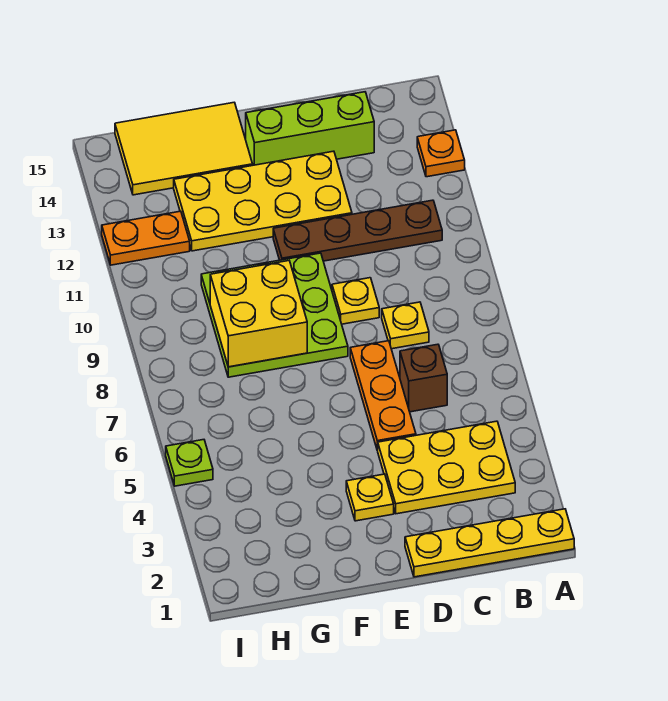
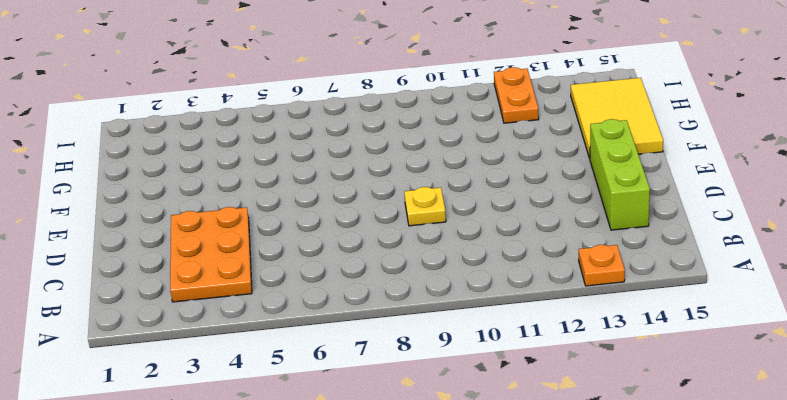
orange 2x3 plate [170,207,252,302] -> yellow 2x3 plate [377,421,515,514]
none -> yellow 1x4 plate [405,509,574,577]
none -> brown 1x4 plate [273,200,442,261]
none -> brown 1x1 brick [400,344,447,412]

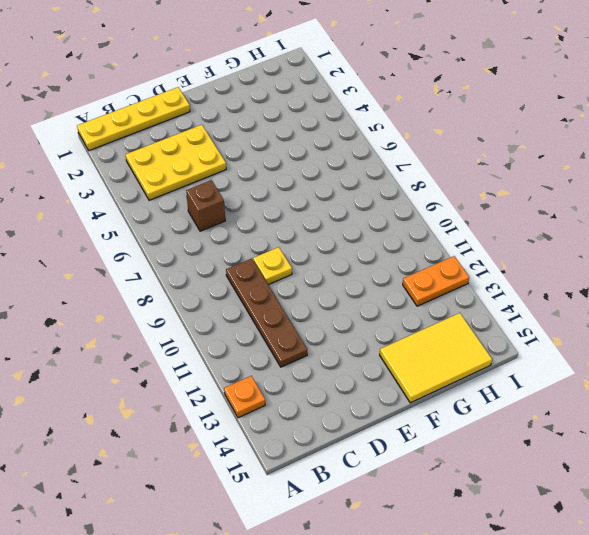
brown 1x4 plate [226,258,307,367] -> brown 1x4 plate turned to [273,200,442,261]
none -> yellow 1x1 plate [382,302,429,349]
none -> lime 1x3 brick [246,92,374,165]
none -> orange 1x3 plate [350,341,416,450]

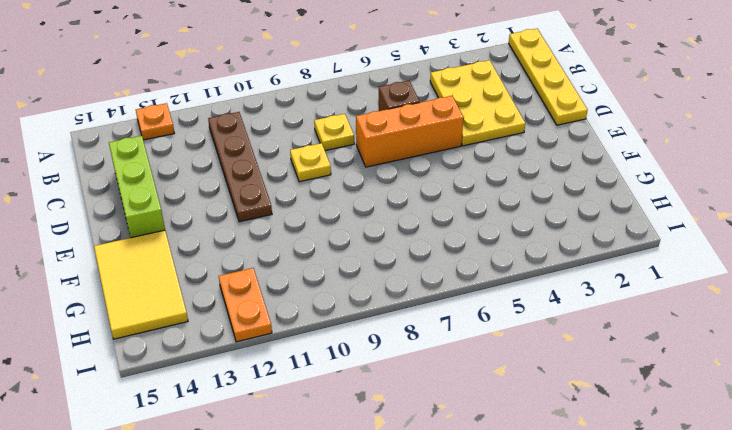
orange 1x3 brick [356,96,464,167] -> orange 1x3 plate [350,341,416,450]
none -> yellow 2x4 plate [174,151,352,251]
none -> yellow 1x1 plate [346,474,394,521]
none -> lime 3x3 plate [201,253,348,377]

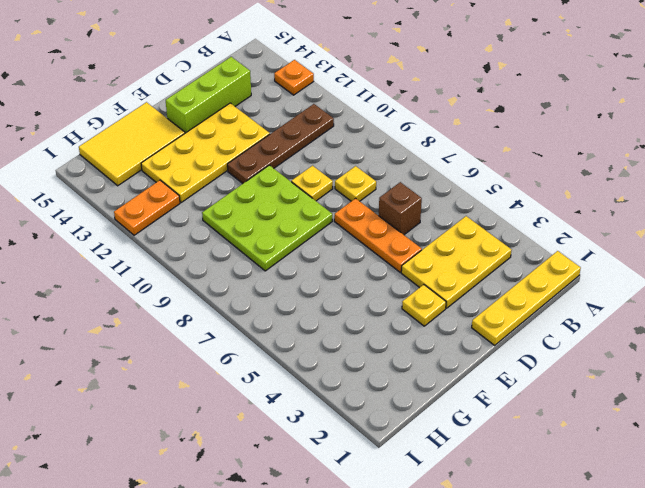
none -> lime 1x1 plate [166,440,213,486]
none -> yellow 2x2 brick [210,261,307,367]

